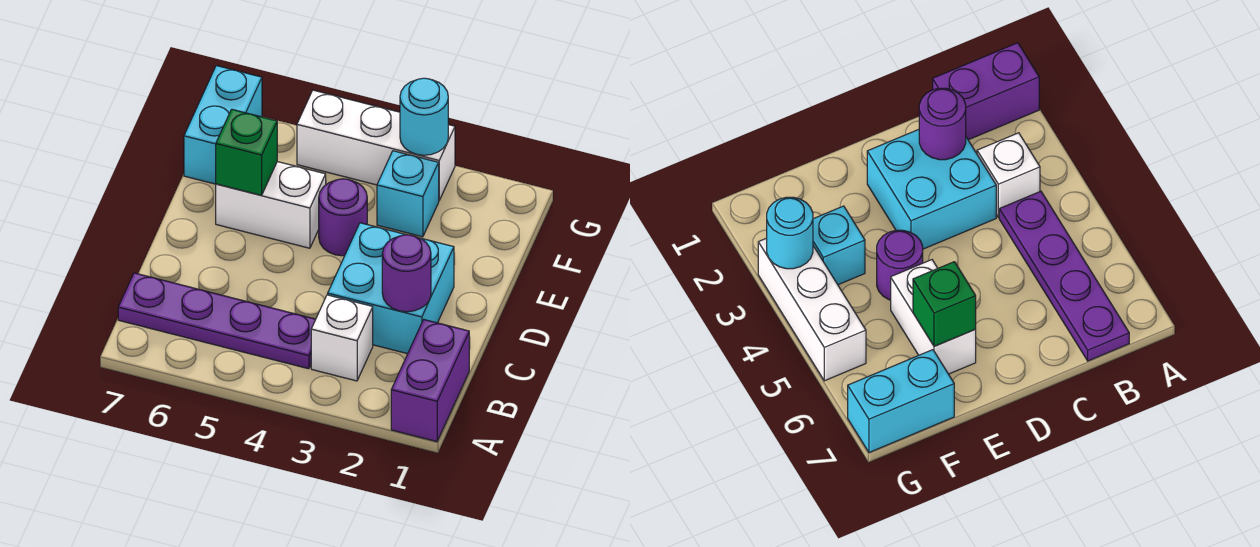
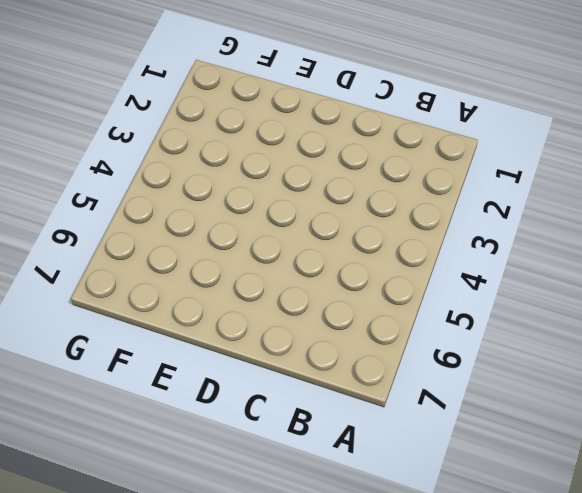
none -> purple 1x2 brick [391,320,469,442]
none -> white 1x1 brick [311,295,373,381]
none -> purple 1x4 plate [118,273,316,369]

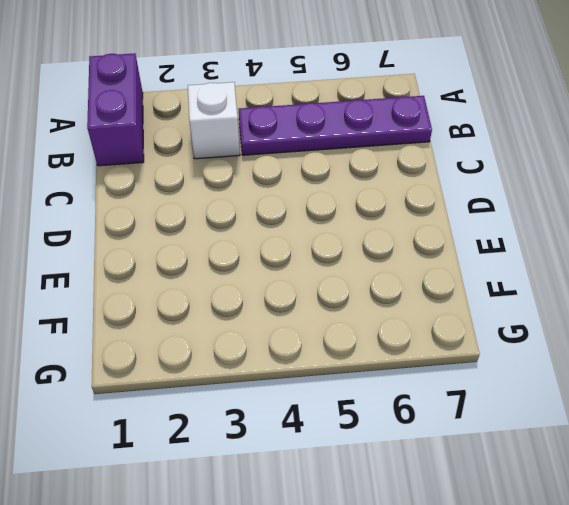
none -> cyan 2x2 brick [328,223,454,354]
none -> purple 1x1 round brick [319,179,367,256]
none -> white 1x2 brick [216,162,326,248]

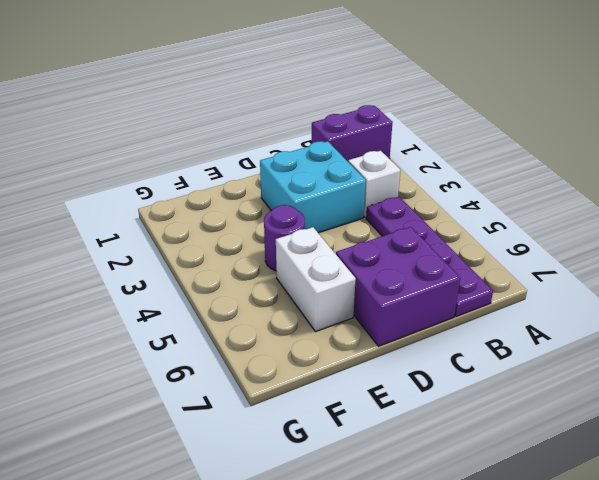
purple 2x2 brick [336,227,460,346] -> none
none -> cyan 1x1 brick [377,151,439,237]
none -> cyan 1x2 brick [184,66,262,184]
none -> white 1x3 brick [297,90,455,200]

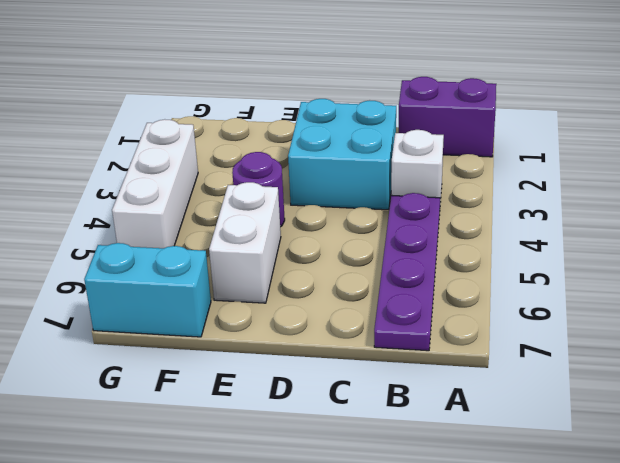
none -> cyan 1x1 brick [377,151,439,237]
none -> purple 1x1 round brick [382,235,431,312]
none -> green 1x1 brick [216,109,277,195]

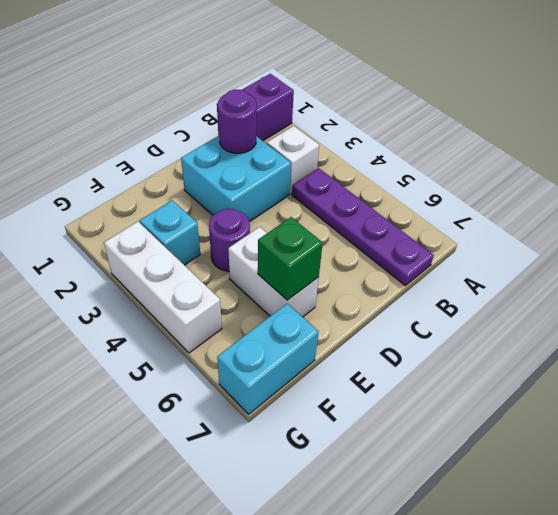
none -> cyan 1x1 round brick [400,78,448,155]

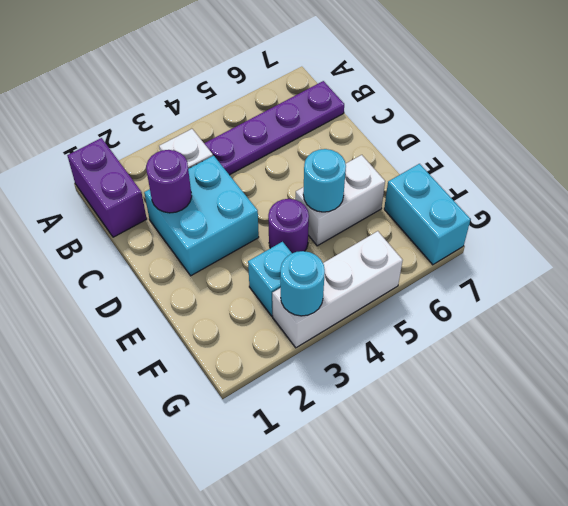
cyan 1x1 round brick [303,149,346,212] -> none
none -> green 1x1 brick [216,109,277,195]

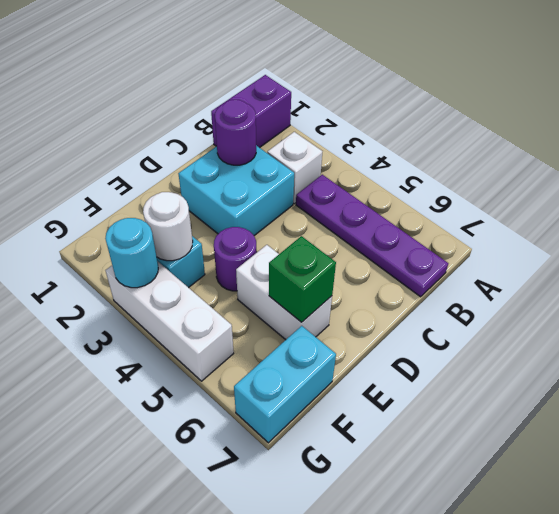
white 1x1 round brick [143,192,193,261] -> none

